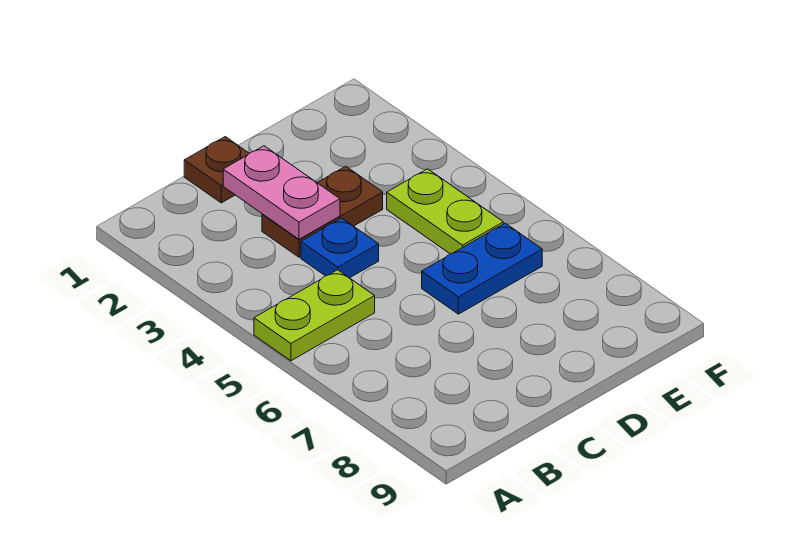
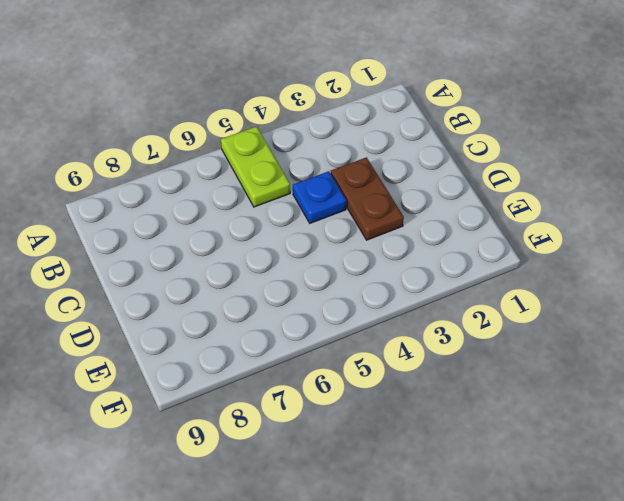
none -> brown 1x1 plate [184,137,249,203]
none -> blue 1x2 plate [422,223,542,314]

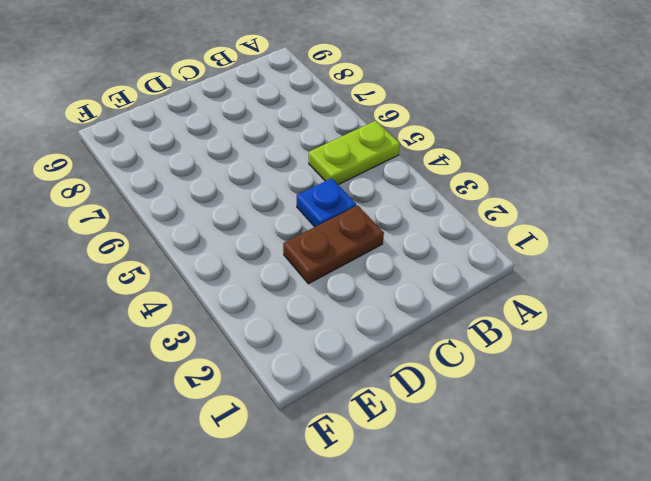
none -> brown 1x1 plate [184,137,249,203]
none -> blue 1x2 plate [422,223,542,314]

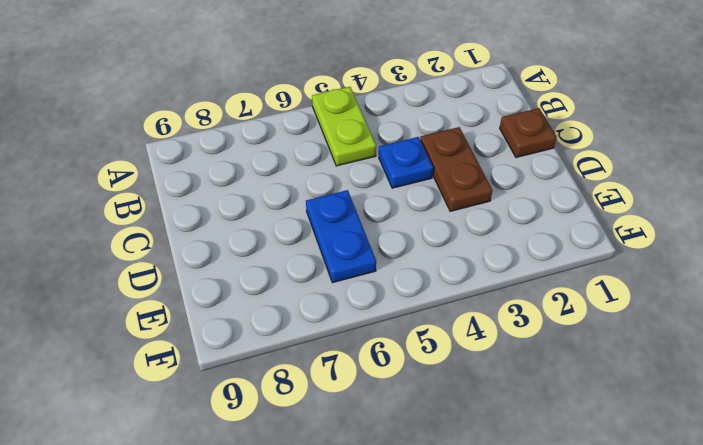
none -> lime 1x2 plate [387,169,503,254]
none -> pink 1x2 plate [223,146,340,239]

